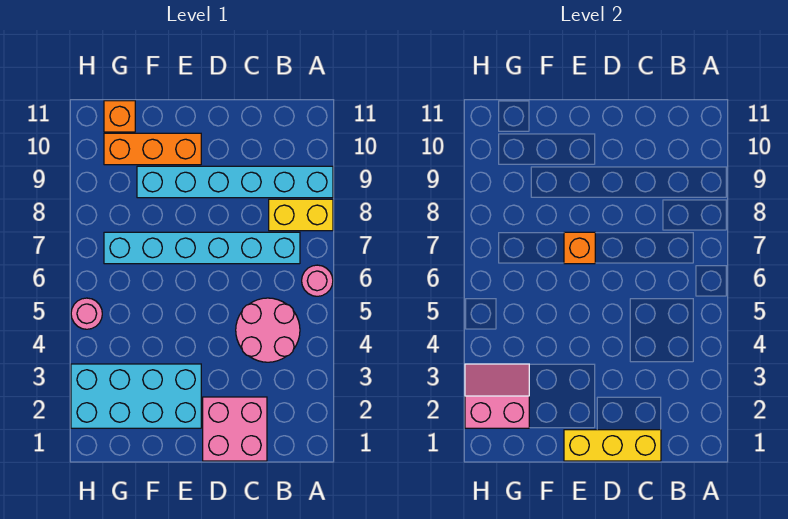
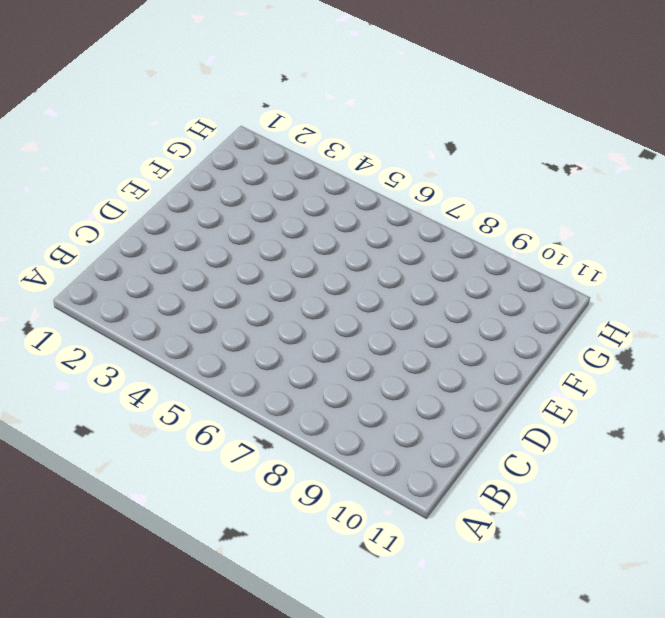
none -> pink 1x1 round brick [302,265,333,296]
none -> yellow 1x2 brick [269,199,333,231]
none -> cyan 1x6 brick [137,166,333,198]

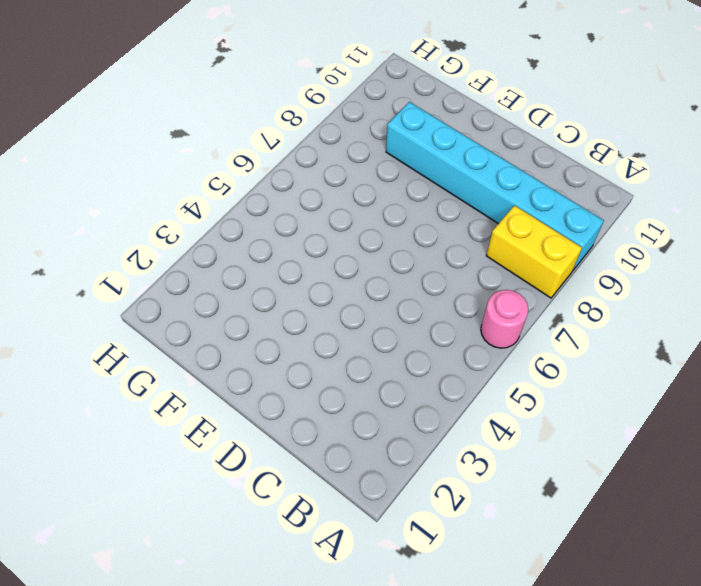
none -> pink 2x2 round brick [236,298,300,362]
none -> cyan 1x6 brick [104,232,300,264]
none -> pink 2x2 brick [203,397,267,461]

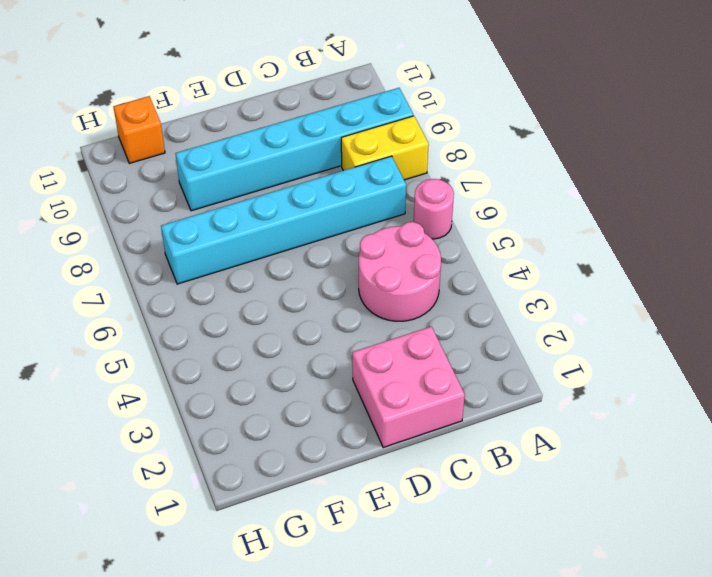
none -> cyan 2x4 brick [71,364,201,428]
none -> orange 1x3 brick [104,133,201,165]
none -> pink 1x1 round brick [71,298,102,329]

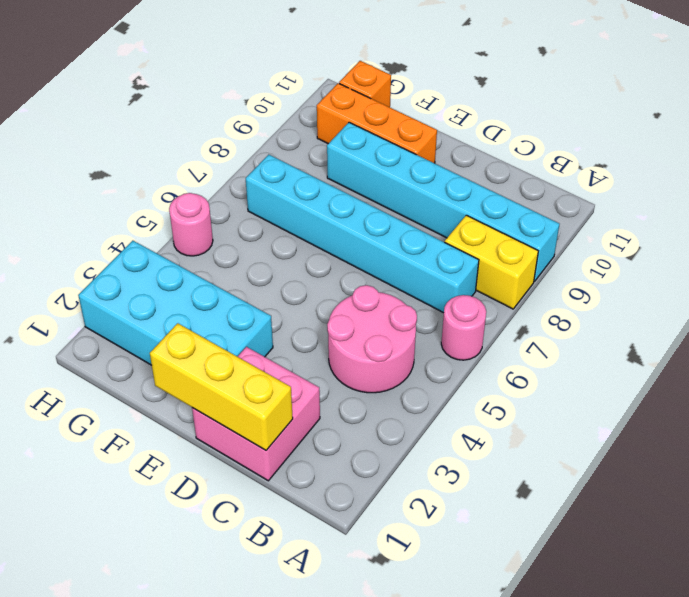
none -> orange 1x1 brick [564,232,595,264]
none -> pink 2x2 slope [465,364,529,428]

